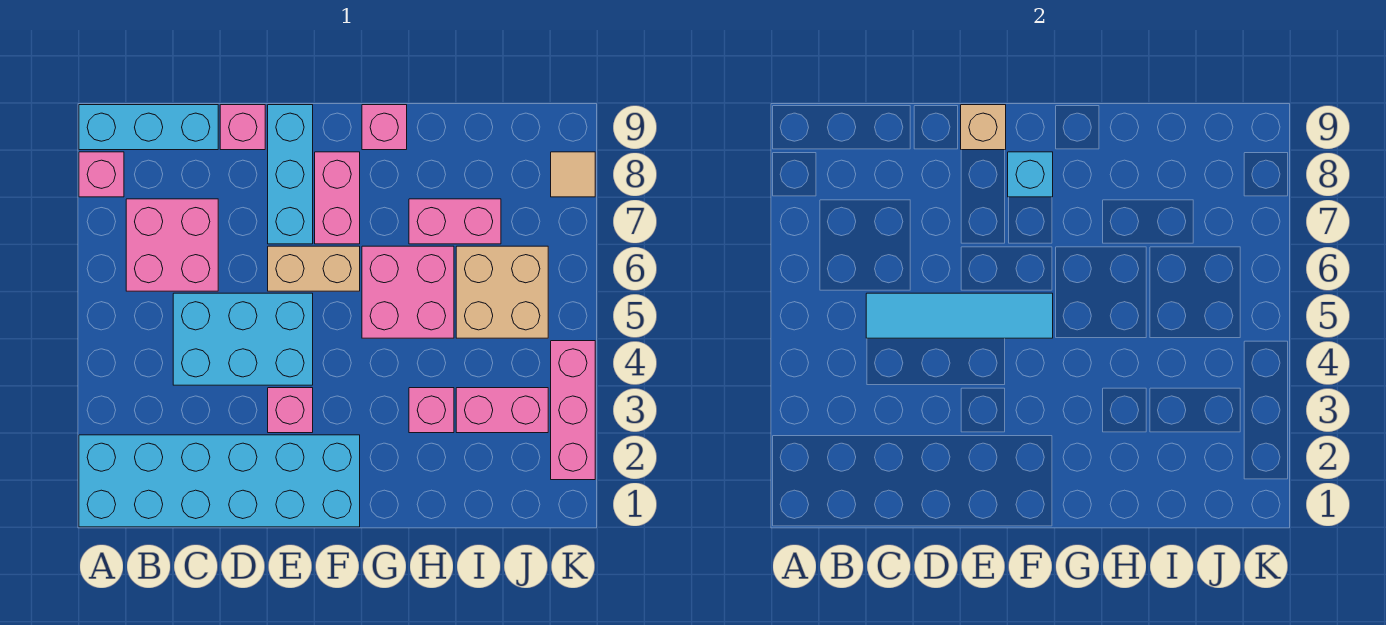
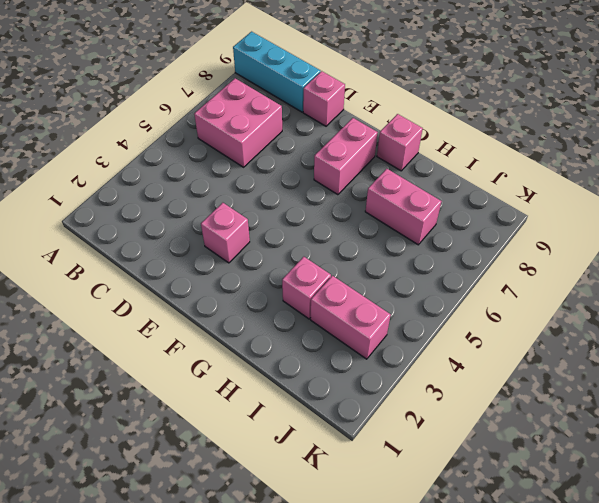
none -> cyan 2x6 brick [79,435,360,527]
none -> pink 1x1 brick [79,152,124,197]
none -> cyan 2x3 brick [173,293,313,385]

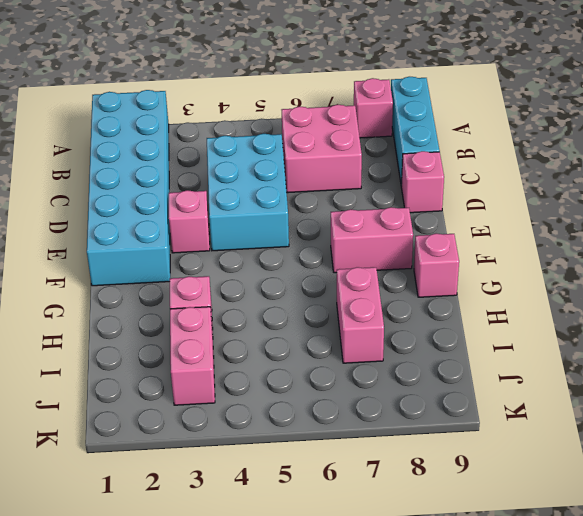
none -> tan 1x2 brick [268,246,360,291]
none -> cyan 1x3 brick [268,105,313,244]
none -> pink 2x2 brick [362,246,454,338]

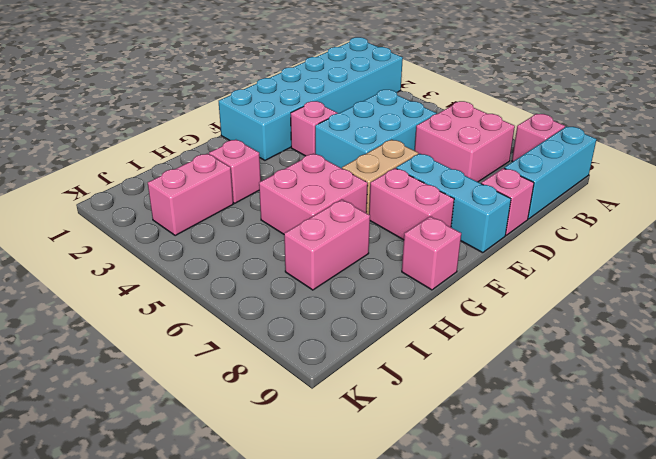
none -> tan 2x2 brick [456,246,548,338]
none -> pink 1x3 brick [551,341,595,480]
none -> tan 1x1 tile [551,152,595,197]

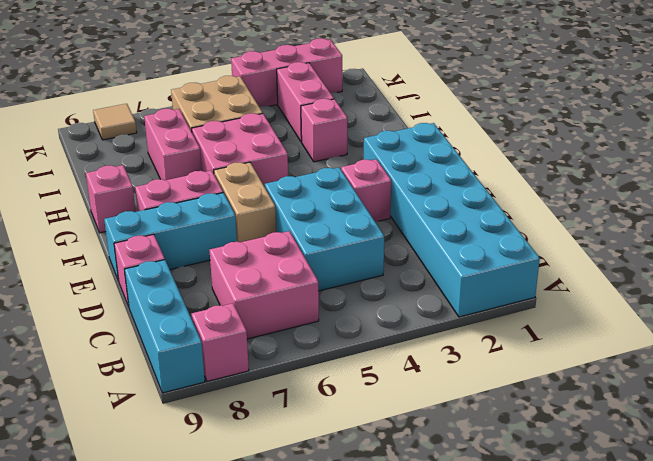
none -> cyan 1x4 tile [866,293,1053,338]
none -> tan 1x1 brick [961,105,1006,150]
none -> cyan 1x1 brick [1008,152,1053,197]

